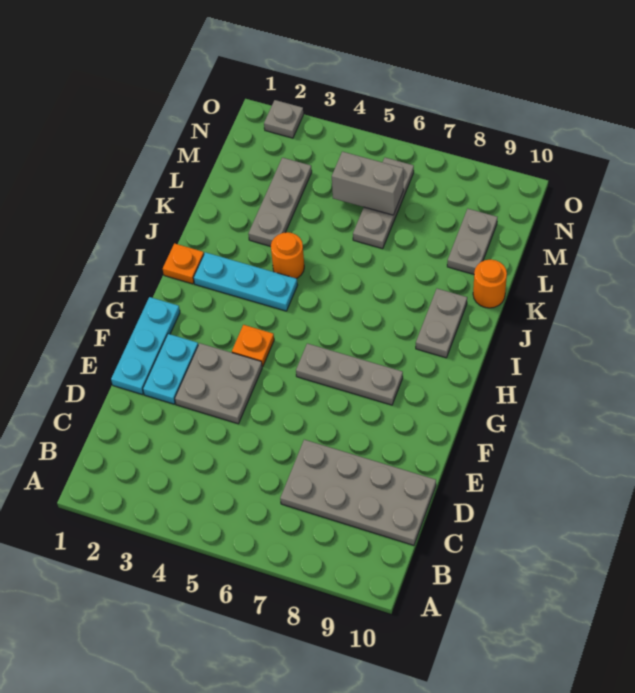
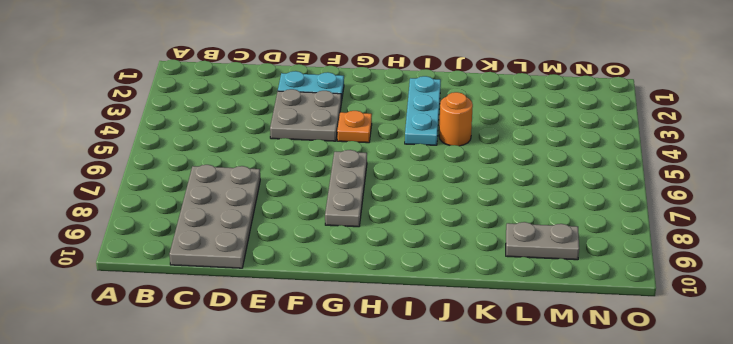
none -> cyan 1x3 plate [111,297,180,395]
none -> orange 1x1 plate [163,243,204,284]
none -> grey 1x2 plate [416,289,467,358]

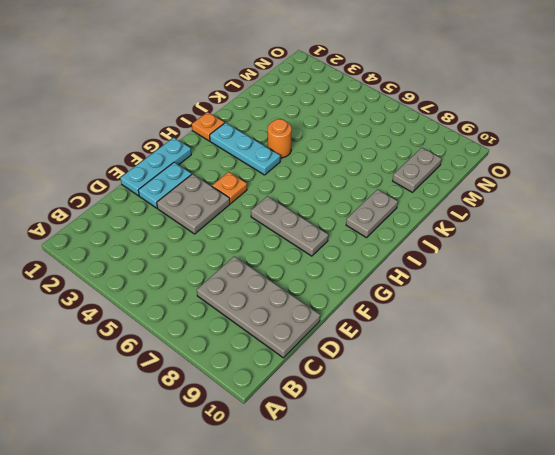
none -> grey 1x3 plate [248,158,312,246]
none -> orange 1x1 round brick [473,260,507,308]
none -> grey 1x3 plate [353,158,414,249]

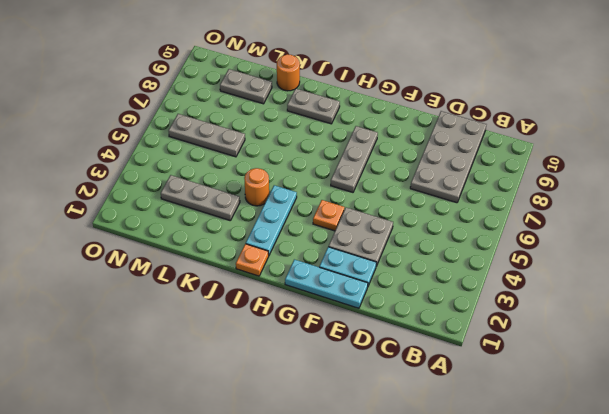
none -> grey 1x1 plate [264,100,303,138]
none -> grey 1x2 brick [332,152,403,215]

